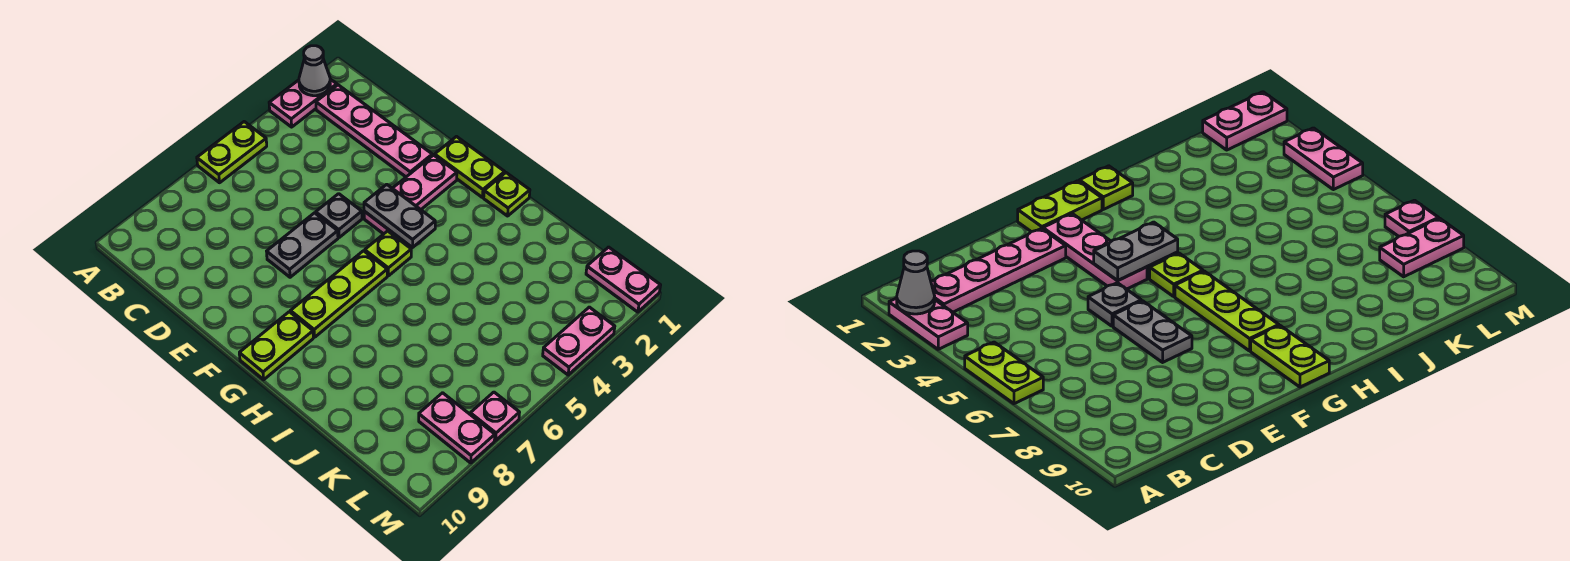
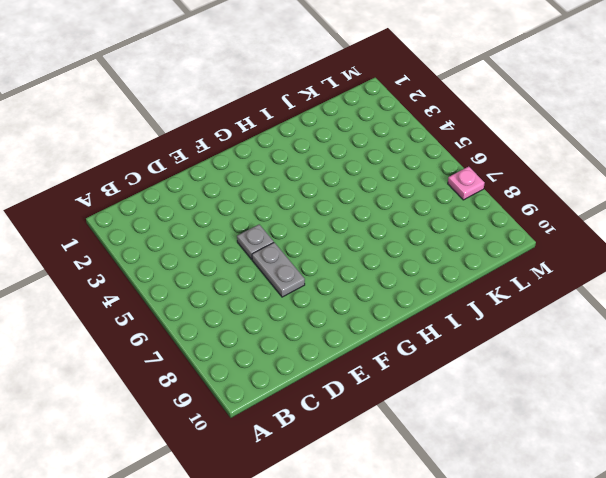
none -> pink 1x2 plate [269,79,337,127]
none -> lime 1x2 plate [197,122,267,183]
none -> pink 1x4 plate [316,85,432,177]

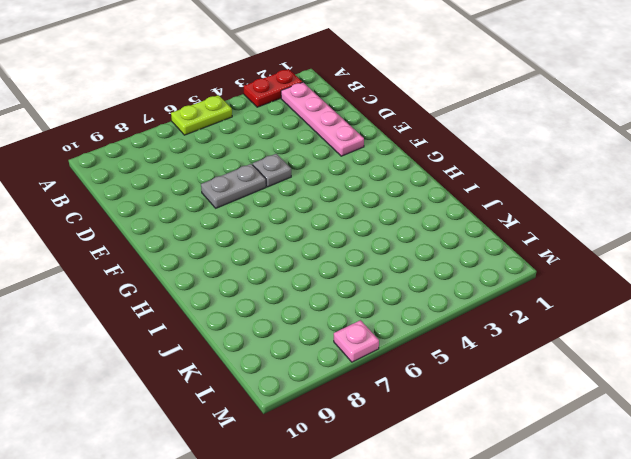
red 1x2 plate [244,69,302,107] -> pink 1x2 plate [269,79,337,127]
none -> lime 1x2 plate [435,137,505,198]
none -> pink 1x3 plate [364,155,457,234]
none -> lime 1x1 plate [365,231,411,276]

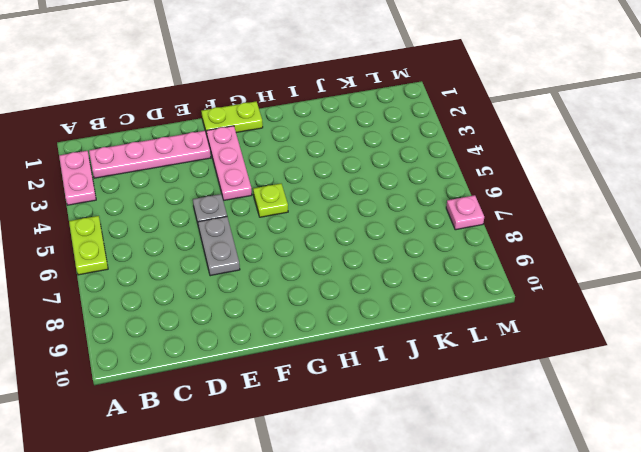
none -> lime 1x3 plate [291,251,387,337]
none -> lime 1x2 plate [239,312,313,380]
none -> lime 1x1 plate [484,173,530,216]

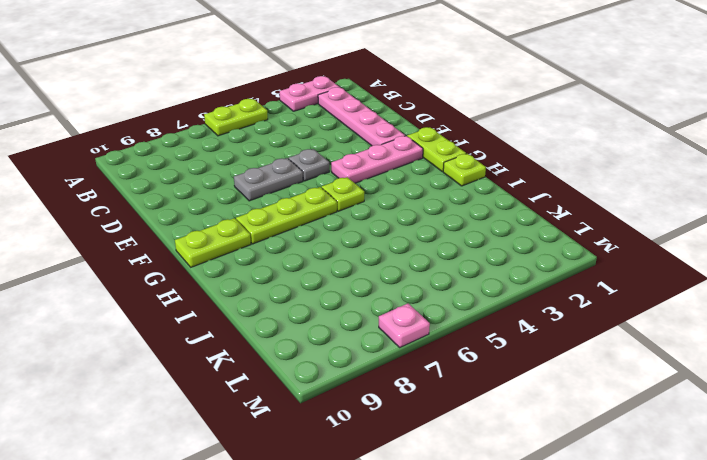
none -> pink 1x2 plate [586,247,661,312]
none -> pink 1x2 plate [419,393,495,463]
none -> pink 1x2 plate [543,307,615,375]

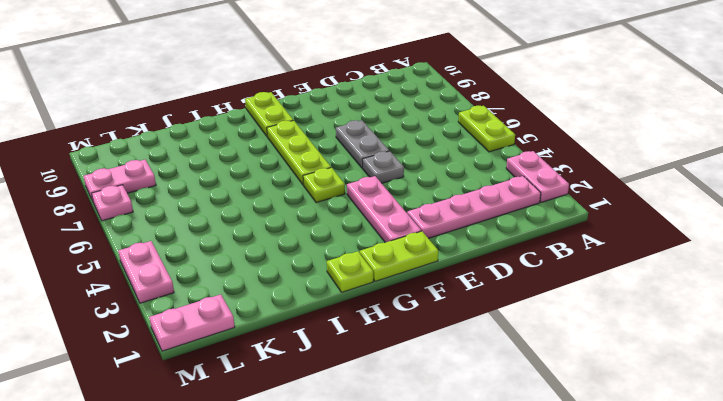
none -> grey 1x1 cone [299,46,330,96]
none -> grey 1x2 plate [364,184,435,248]

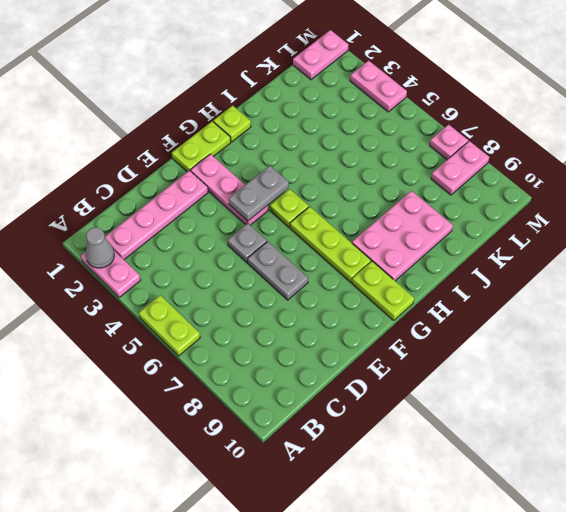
pink 2x3 plate [352,191,453,281] -> none

